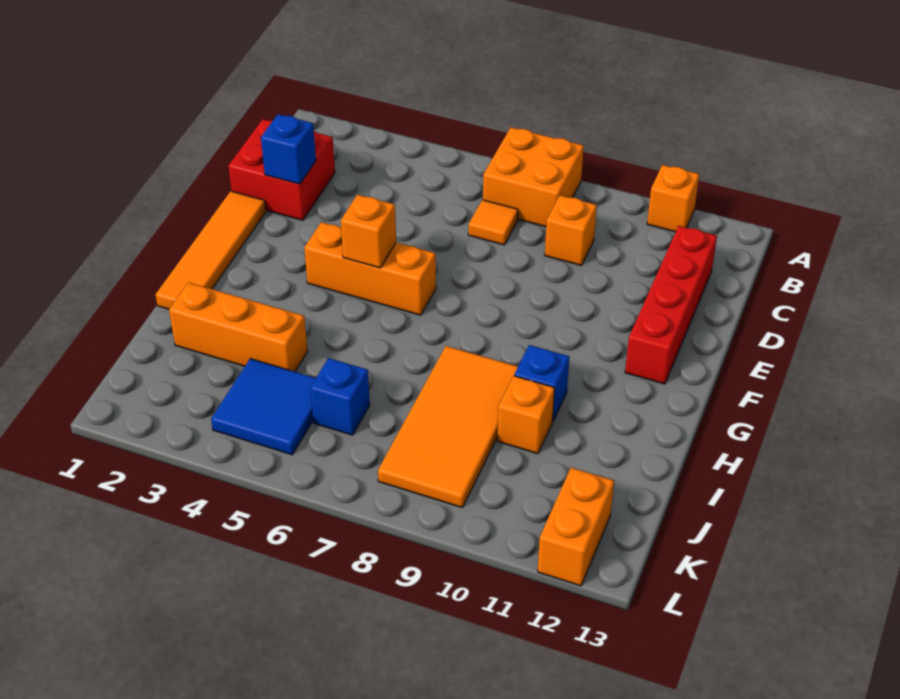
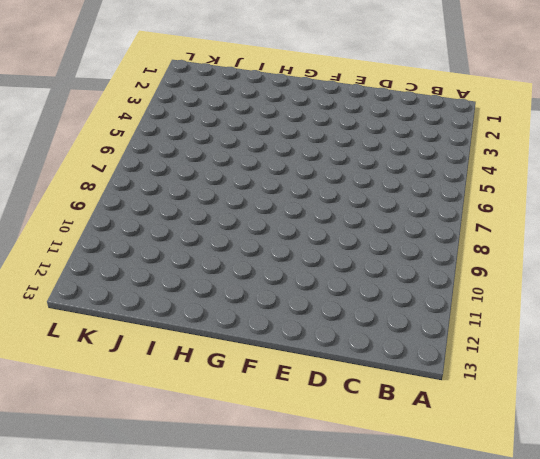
none -> orange 2x2 brick [483,127,584,227]
none -> orange 1x1 brick [647,165,699,232]
none -> red 2x2 brick [228,119,335,220]

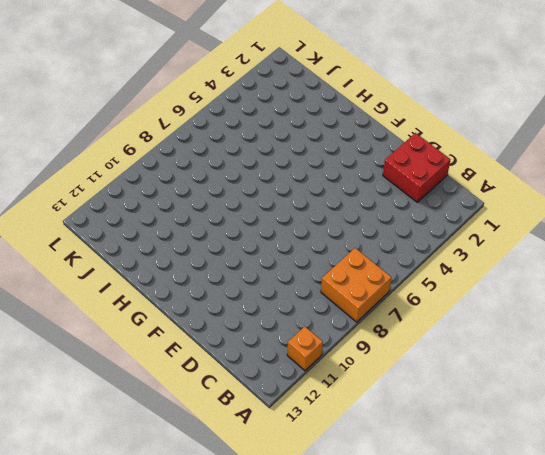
none -> orange 1x1 tile [468,200,518,245]
none -> orange 1x1 brick [545,195,597,265]
none -> red 1x4 brick [625,226,717,384]

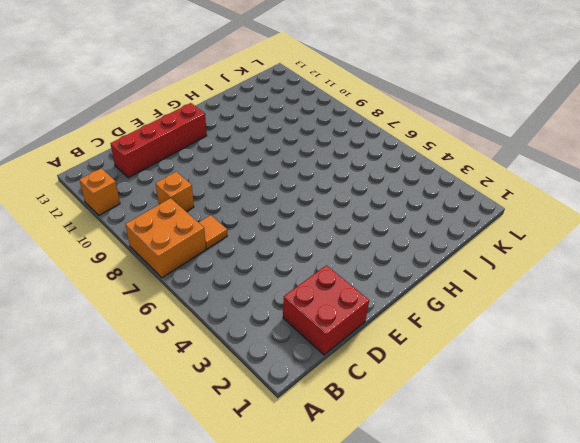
none -> orange 1x4 tile [155,191,266,309]
none -> orange 1x3 brick [304,222,436,315]
none -> orange 2x4 tile [378,346,518,508]

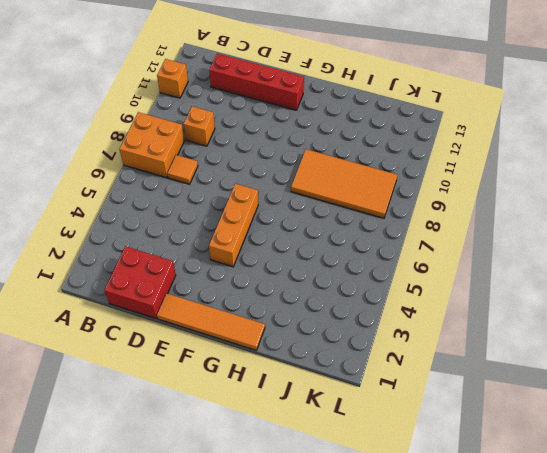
none -> blue 1x1 brick [514,345,569,421]
none -> orange 1x3 brick [169,282,308,372]
none -> orange 1x1 brick [497,376,555,454]

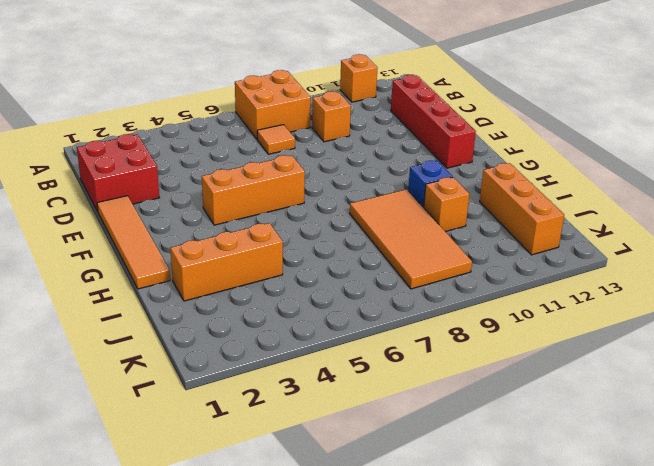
orange 1x3 brick [480,163,564,255] -> orange 1x2 brick [538,468,614,586]
none -> blue 2x2 tile [211,359,316,455]
none -> blue 1x1 brick [310,358,370,435]
none -> blue 1x1 brick [261,114,316,184]

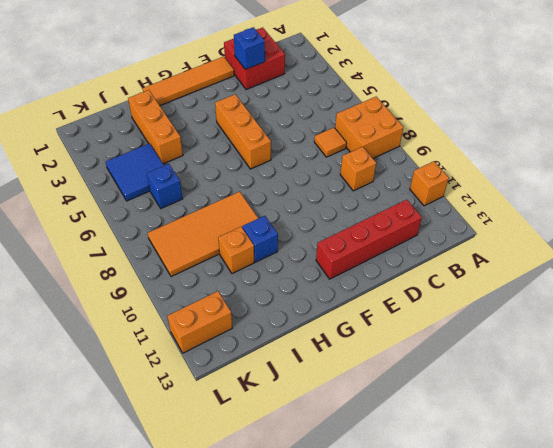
none -> orange 1x1 brick [341,195,396,268]

